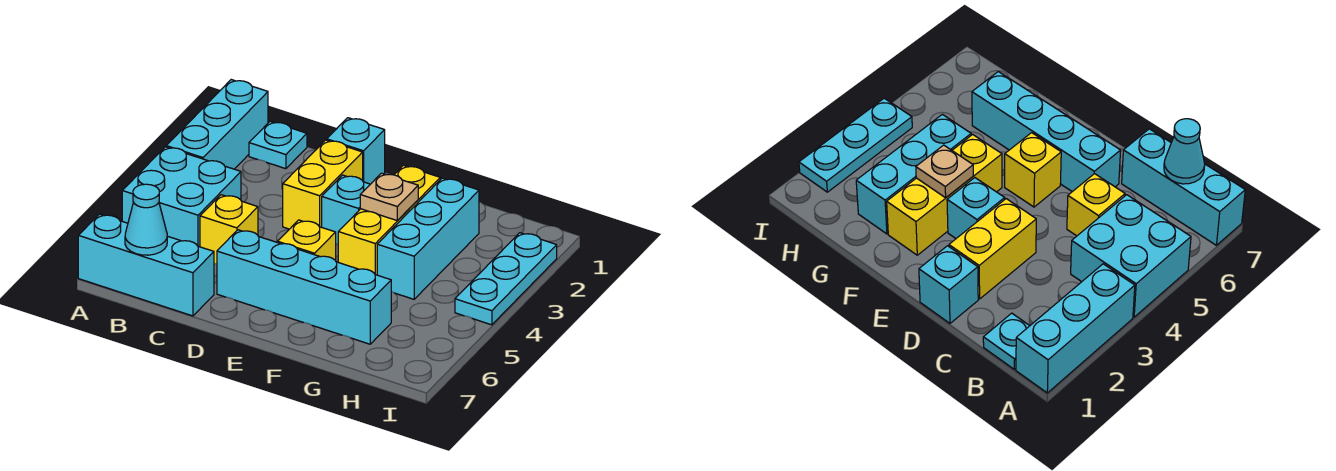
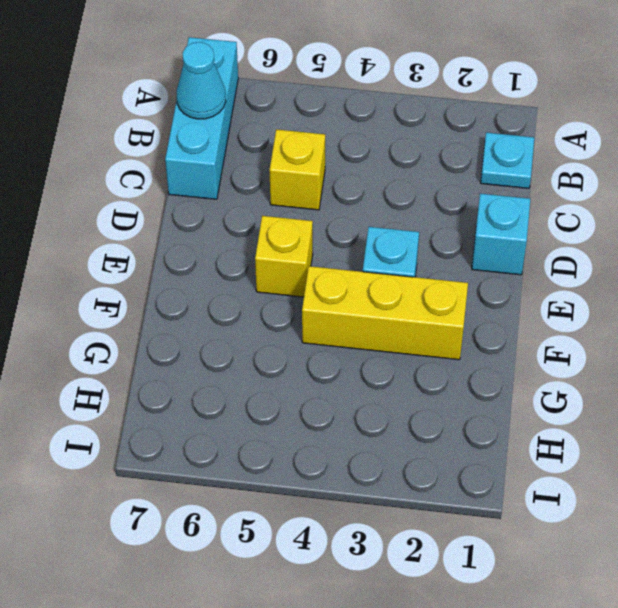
none -> cyan 1x3 brick [166,80,268,169]
none -> cyan 2x2 brick [122,147,241,247]
none -> yellow 1x2 brick [283,140,363,229]

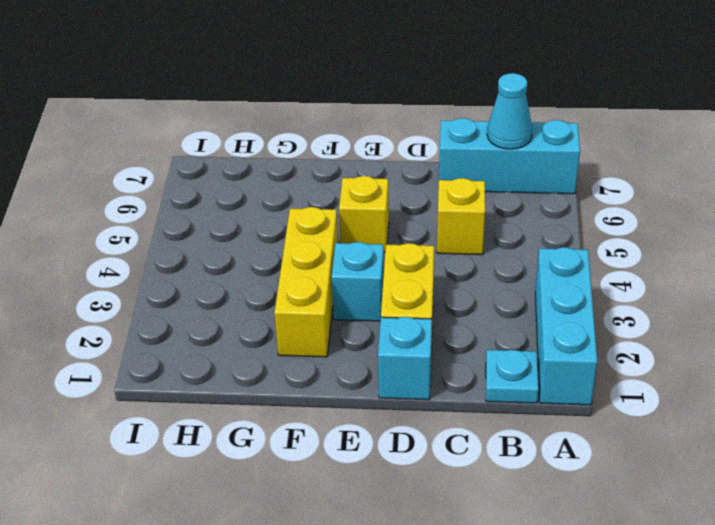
none -> cyan 2x2 brick [122,147,241,247]
none -> cyan 1x4 brick [217,230,391,344]
none -> cyan 1x3 brick [377,178,479,299]

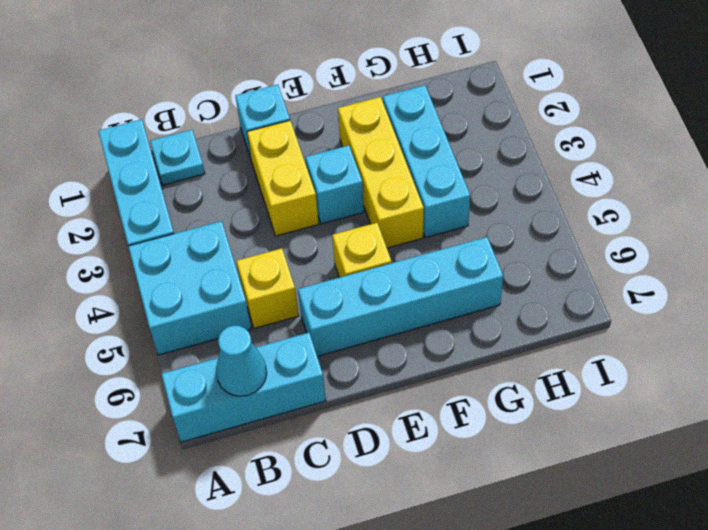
none -> cyan 1x3 plate [455,233,557,325]
none -> tan 1x1 plate [360,173,418,221]

